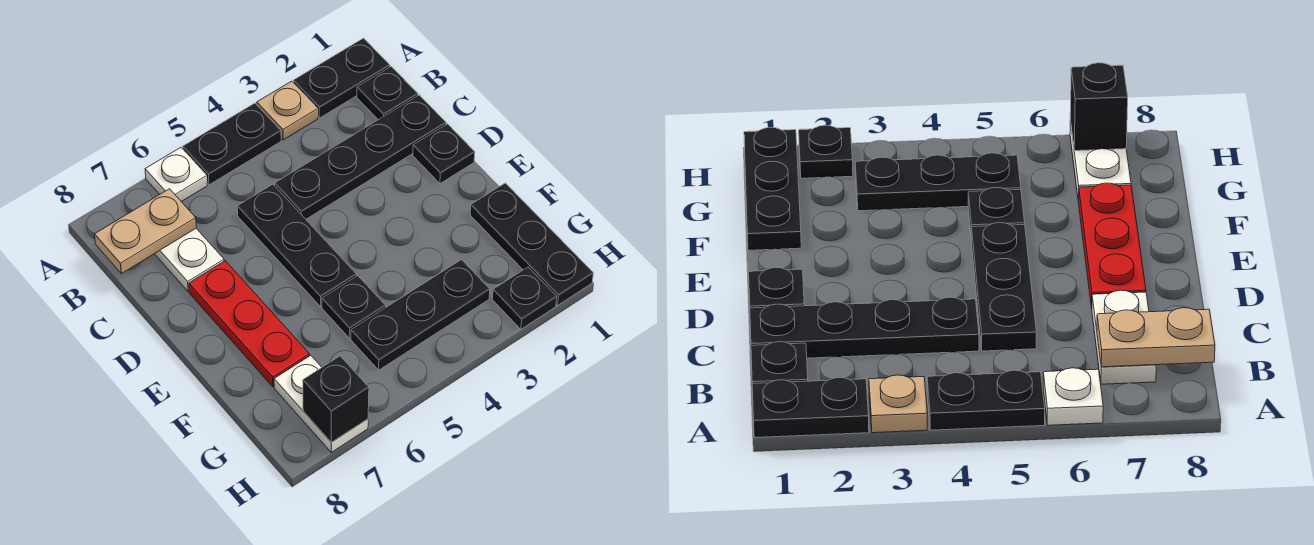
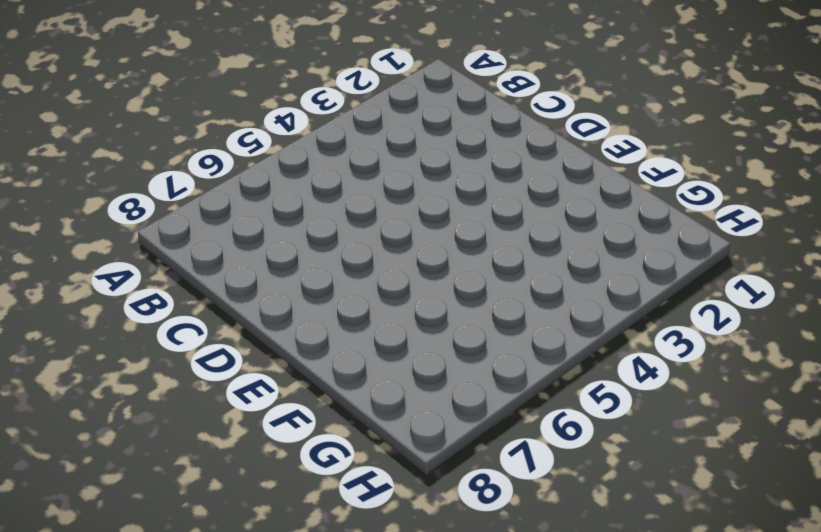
none -> black 1x2 plate [293,38,390,118]
none -> tan 1x1 plate [257,81,318,140]
none -> black 1x2 plate [183,103,281,185]

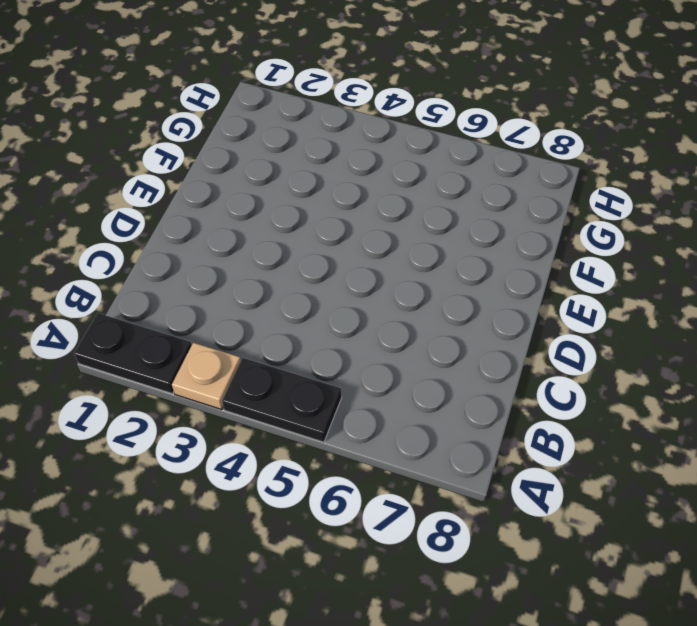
none -> white 1x1 plate [145,147,207,202]
none -> black 1x1 plate [357,67,418,120]
none -> white 1x2 plate [155,229,224,292]

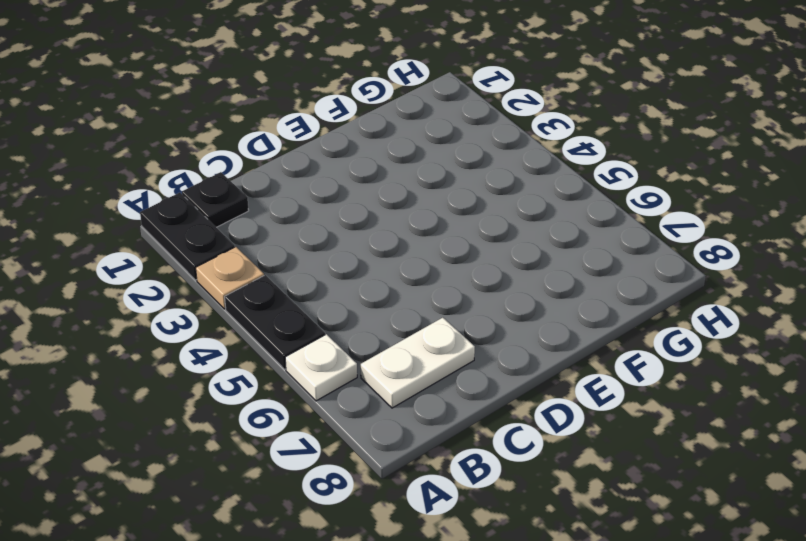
none -> black 1x4 plate [275,95,446,219]
none -> black 1x3 plate [237,184,357,306]
none -> black 1x1 plate [413,124,475,183]

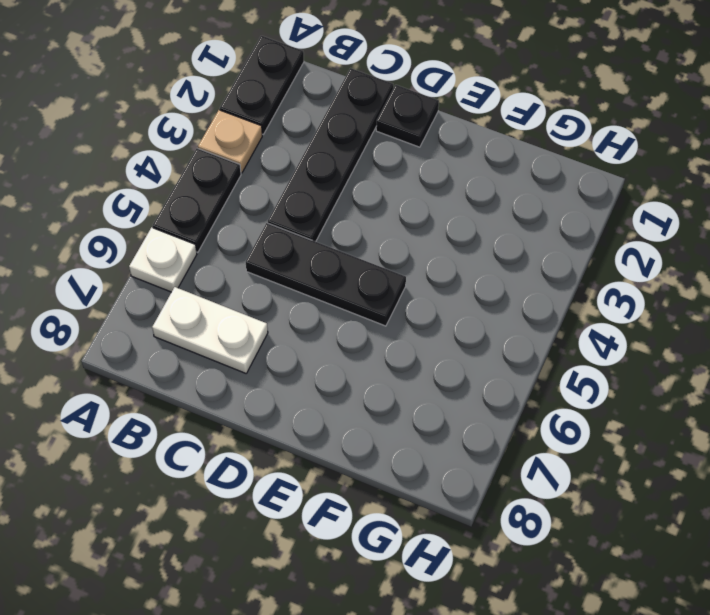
none -> black 1x1 plate [357,67,418,120]
none -> red 1x3 plate [189,261,309,387]
none -> black 1x3 plate [470,183,593,305]

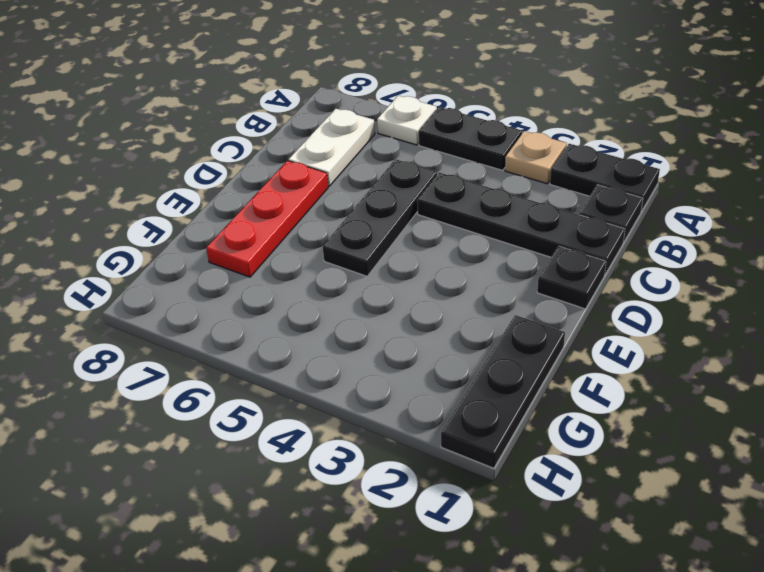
none -> black 1x1 plate [322,276,386,338]
none -> black 1x3 plate [351,260,490,370]
none -> white 1x2 plate [274,355,368,452]

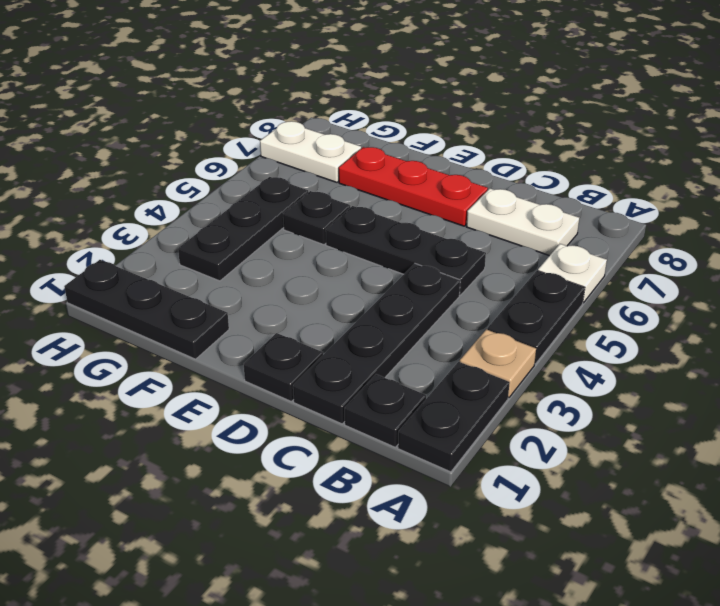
none -> black 1x1 plate [492,267,557,329]
none -> tan 1x2 plate [94,189,196,274]
none -> black 1x1 brick [303,356,369,442]

